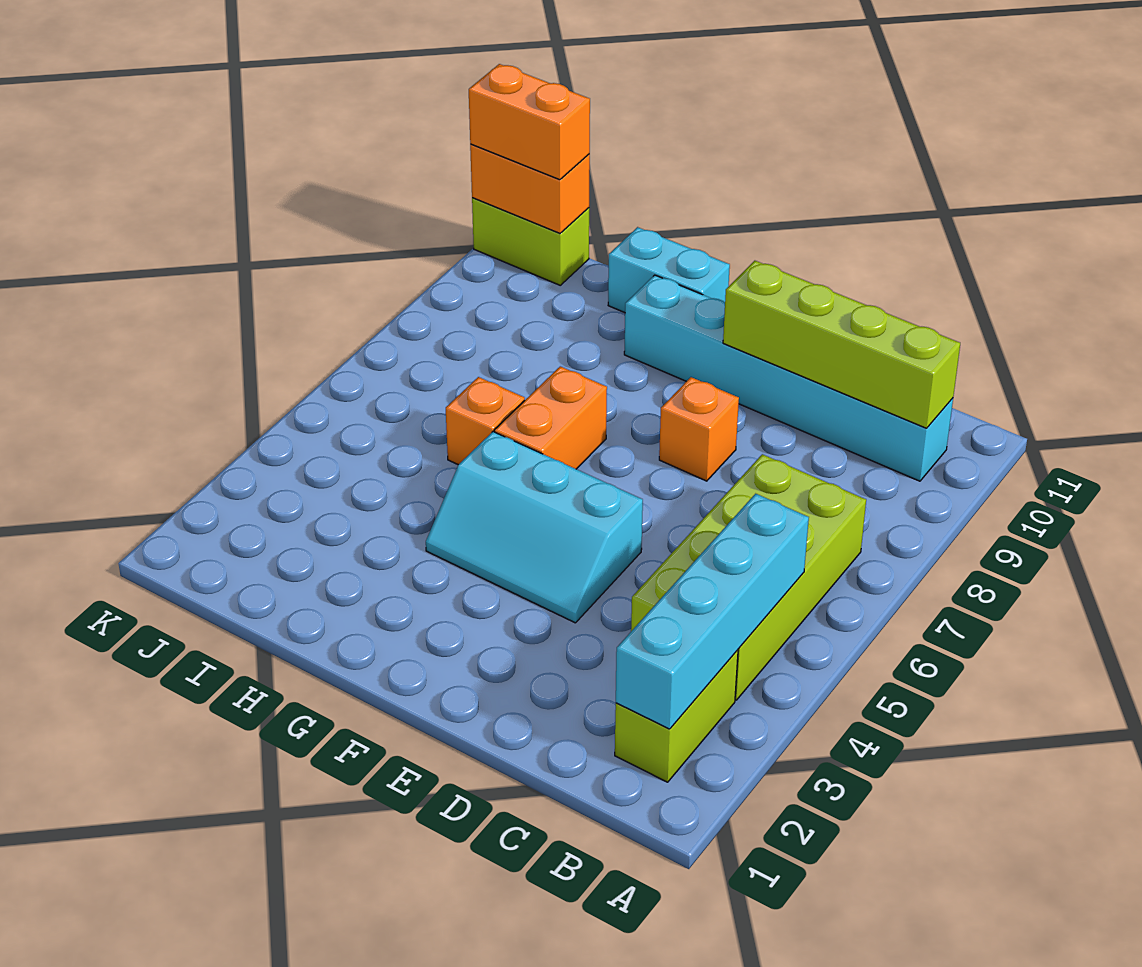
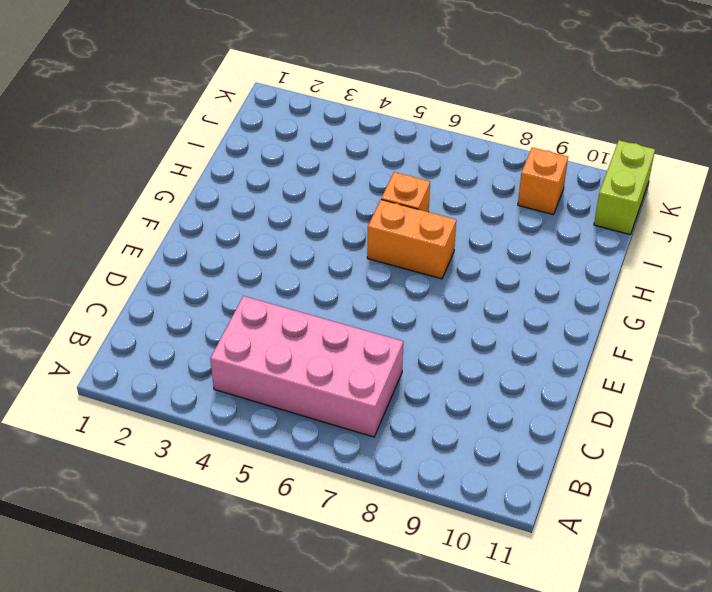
pink 2x4 brick [210,296,403,437] -> lime 2x4 brick [631,454,866,700]
orange 1x1 brick [518,148,568,215] -> orange 1x1 brick moved to [659,377,739,481]
none -> lime 1x2 brick [615,650,738,782]
none -> cyan 1x6 brick [624,275,953,481]
none -> cyan 2x3 slope [426,432,643,623]

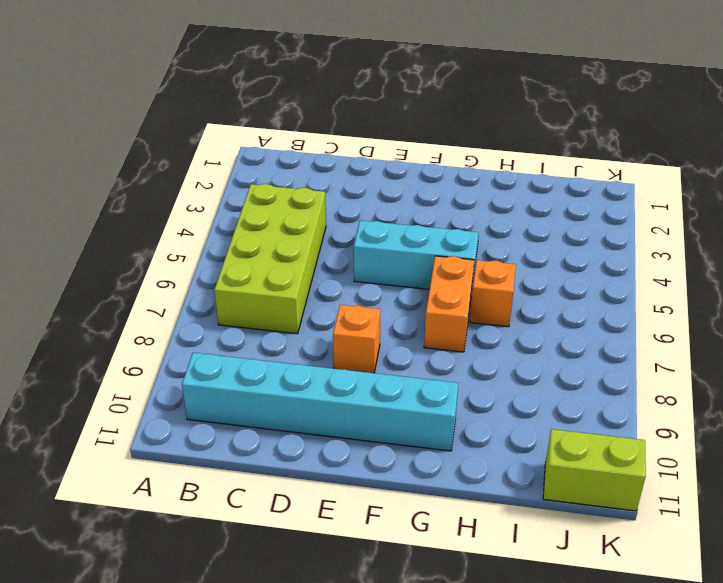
none -> lime 1x2 brick [615,650,738,782]
none -> cyan 1x2 brick [608,227,730,313]
none -> cyan 1x4 brick [616,494,809,729]

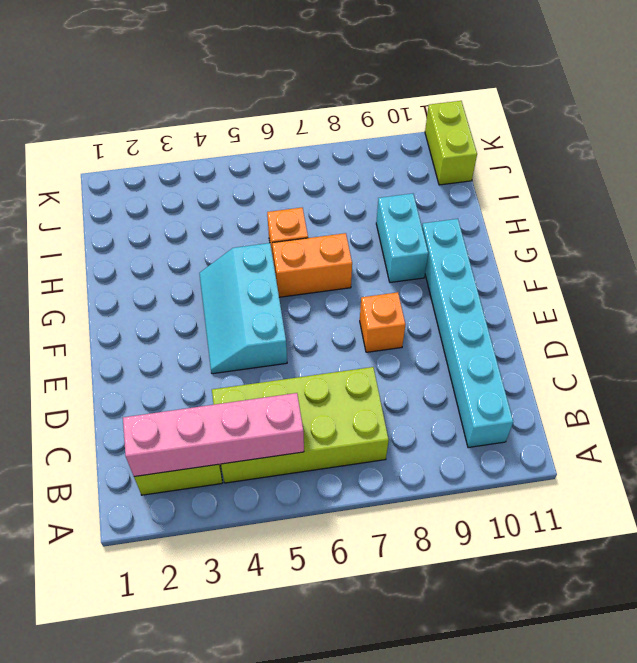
pink 1x4 brick [123,393,304,477] -> cyan 1x4 brick [616,494,809,729]
cyan 1x2 brick [376,194,428,283] -> cyan 1x2 brick moved to [608,227,730,313]
none -> lime 1x4 brick [723,261,960,428]
none -> orange 1x2 brick [470,144,590,233]
none -> orange 1x2 brick [469,64,590,180]

